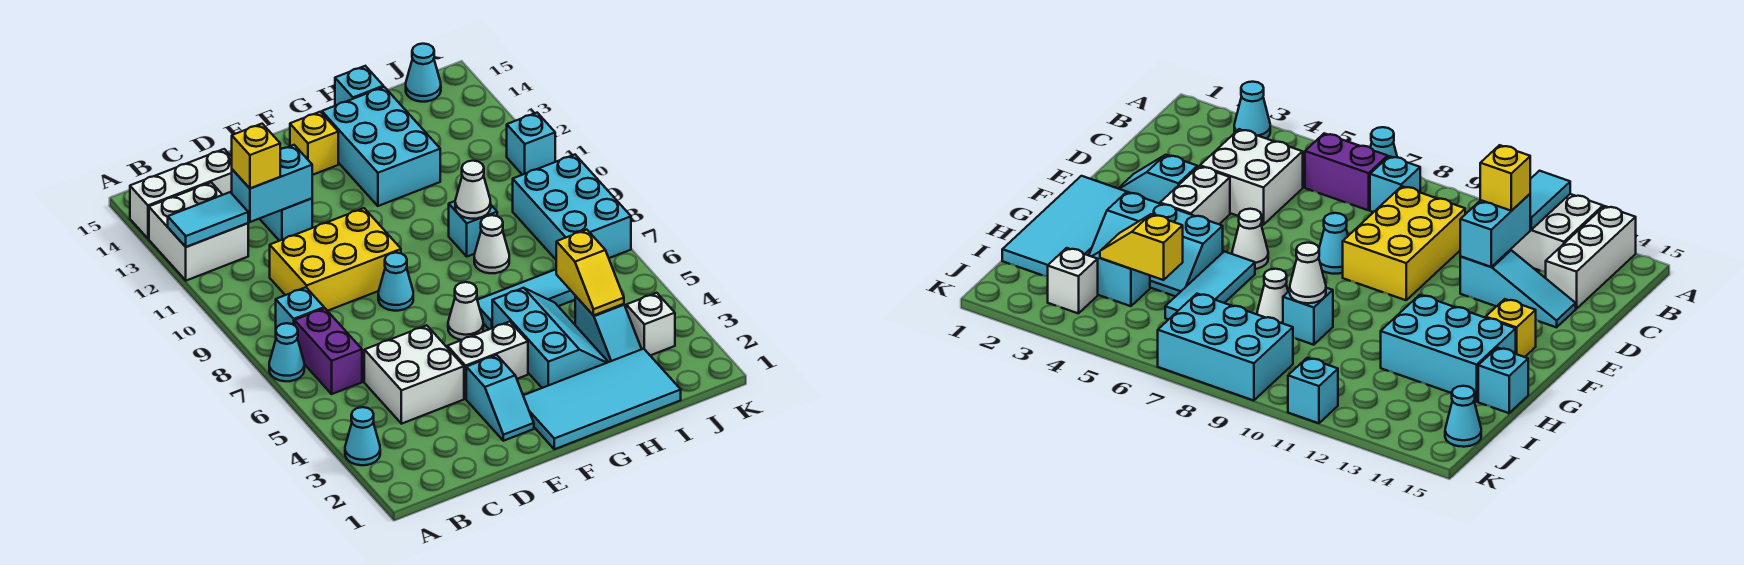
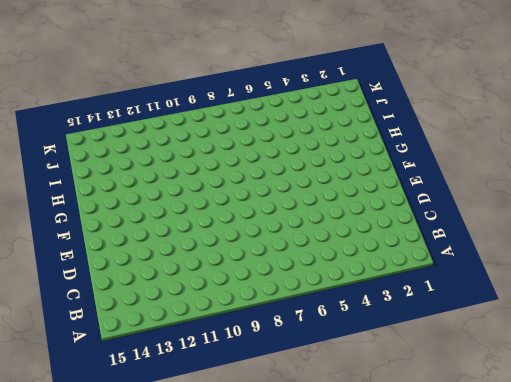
none -> cyan 1x1 cone [345,407,380,465]
none -> cyan 1x1 cone [269,323,304,381]
none -> white 2x2 brick [149,183,248,281]
none -> white 1x3 brick [130,149,232,239]

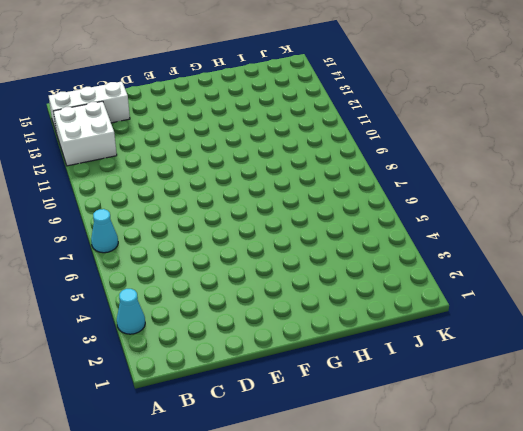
none -> purple 1x2 brick [295,308,362,394]
none -> cyan 1x1 brick [276,287,324,328]
none -> white 2x2 brick [364,325,464,424]
none -> yellow 2x3 brick [270,208,401,311]

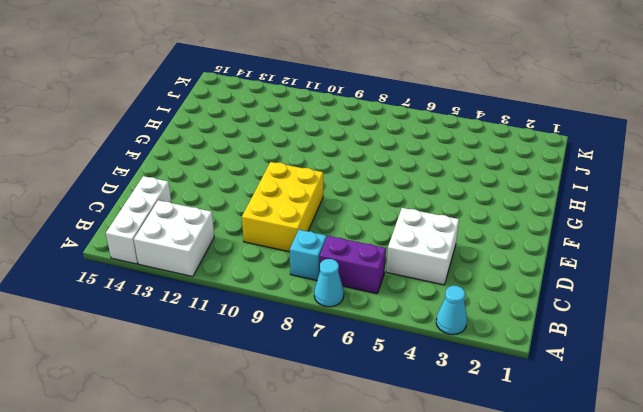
none -> cyan 1x3 slope [260,198,312,241]
none -> cyan 1x2 slope [466,355,534,441]
none -> white 1x2 brick [447,322,528,399]
none -> cyan 1x1 cone [378,253,413,311]

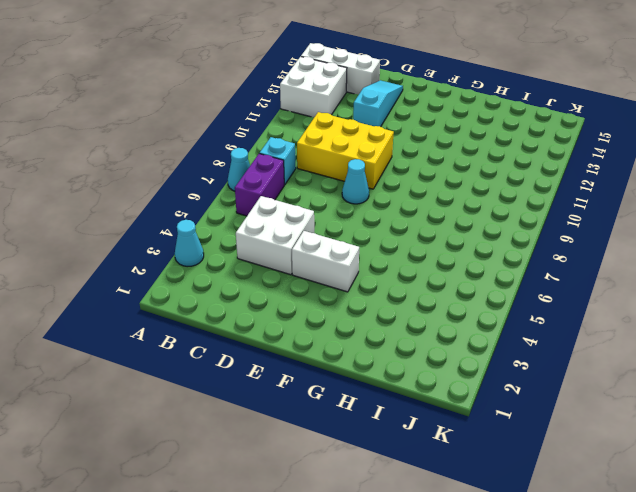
none -> cyan 1x2 slope [466,355,534,441]
none -> cyan 2x4 tile [523,349,681,449]
none -> white 1x1 cone [448,282,483,340]
none -> yellow 1x1 brick [290,112,338,175]

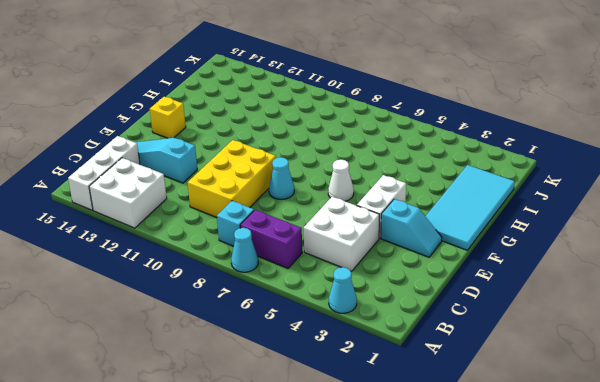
none -> cyan 2x3 slope [492,288,608,388]
none -> cyan 1x3 tile [477,269,575,329]
none -> cyan 2x3 brick [322,87,440,206]
none -> white 1x1 cone [474,215,509,273]

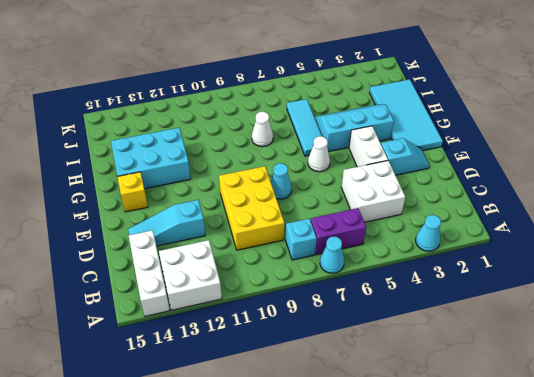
none -> cyan 1x1 brick [449,201,497,256]
none -> cyan 1x1 brick [335,66,383,106]
none -> cyan 1x2 slope [575,296,641,362]
none -> white 1x1 brick [626,293,675,355]

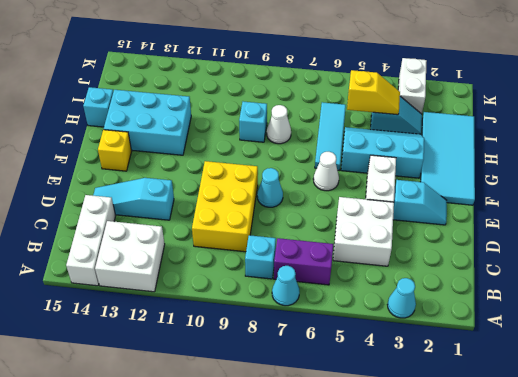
white 1x2 brick [398,58,427,114] -> white 1x1 brick [626,293,675,355]
none -> cyan 2x3 brick [513,155,631,259]
none -> cyan 1x1 cone [406,44,441,102]
none -> cyan 1x1 brick [507,113,555,175]
none -> cyan 1x2 tile [168,192,248,247]

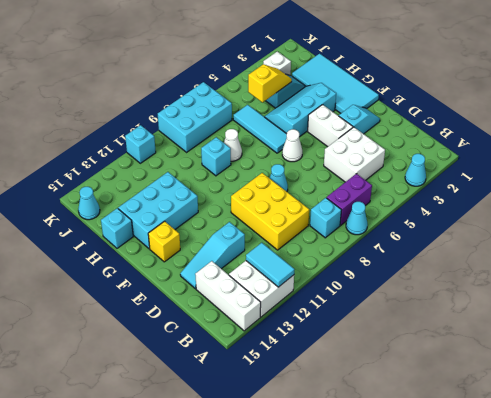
none -> cyan 1x2 brick [232,145,312,222]
none -> white 1x1 cone [455,161,491,219]
none -> yellow 1x1 brick [232,124,280,188]

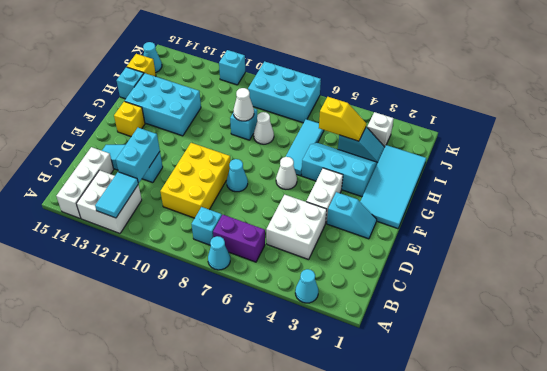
yellow 1x1 brick [127,54,156,77] -> yellow 1x1 brick moved to [232,124,280,188]

